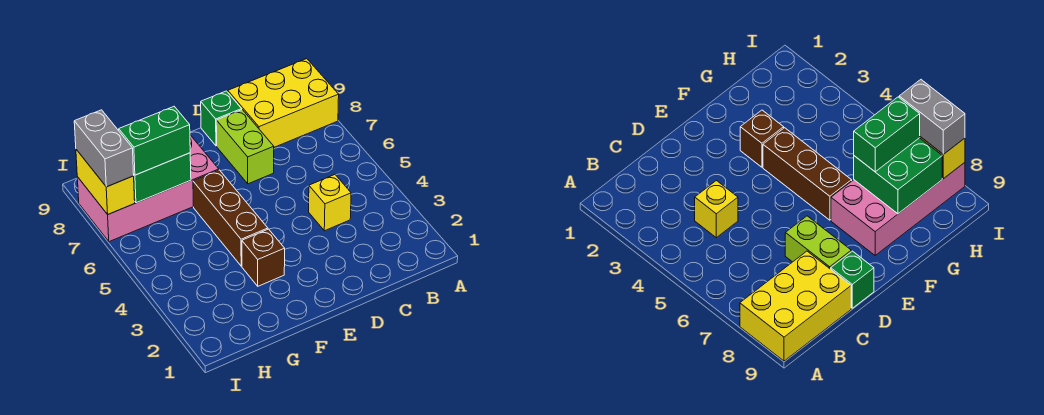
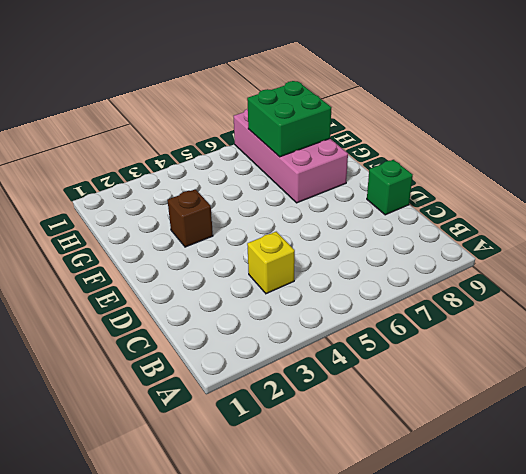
none -> yellow 2x3 brick [228,59,339,147]
none -> lime 1x2 brick [216,110,274,184]

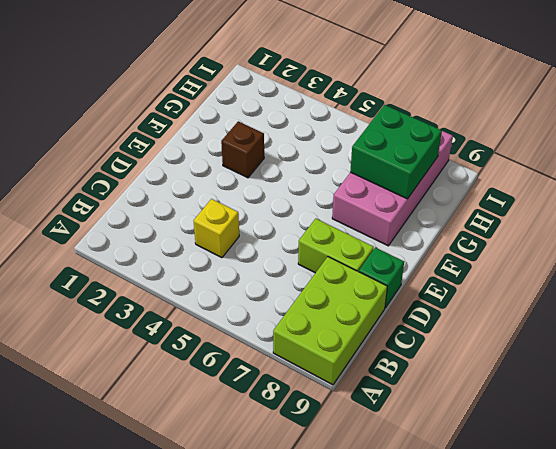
lime 2x3 brick [273,257,387,385] -> yellow 2x3 brick [228,59,339,147]
none -> brown 1x3 brick [193,170,268,266]
none -> yellow 1x2 brick [76,149,135,214]

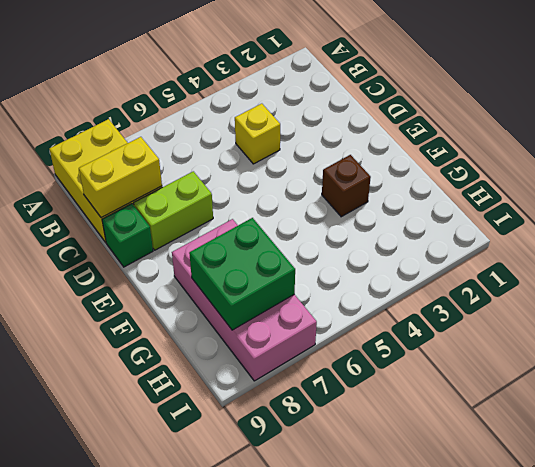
yellow 1x2 brick [79,137,162,218] -> yellow 1x2 brick moved to [76,149,135,214]
none -> brown 1x3 brick [193,170,268,266]
none -> green 1x2 brick [119,107,190,175]

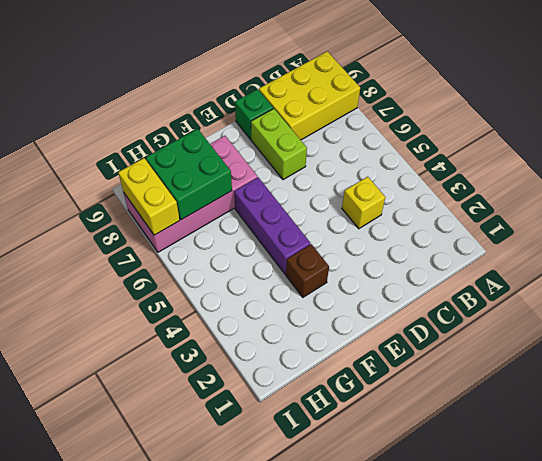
purple 1x3 brick [234,177,310,274] -> brown 1x3 brick [193,170,268,266]
none -> green 1x2 brick [119,107,190,175]
none -> grey 1x2 brick [74,110,134,187]

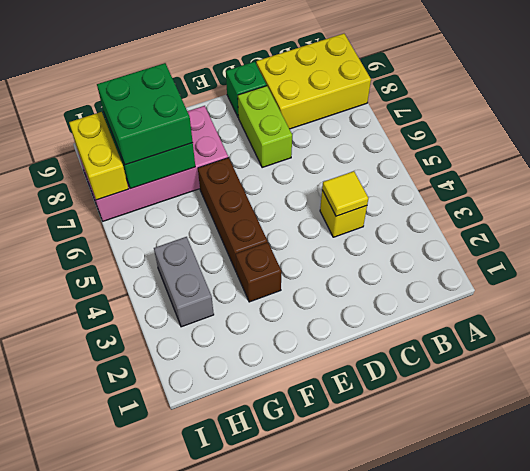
yellow 1x1 tile [322,171,368,216] -> none
green 2x2 brick [97,63,193,165] -> green 1x2 brick [119,107,190,175]
grey 1x2 brick [154,237,214,327] -> grey 1x2 brick moved to [74,110,134,187]

